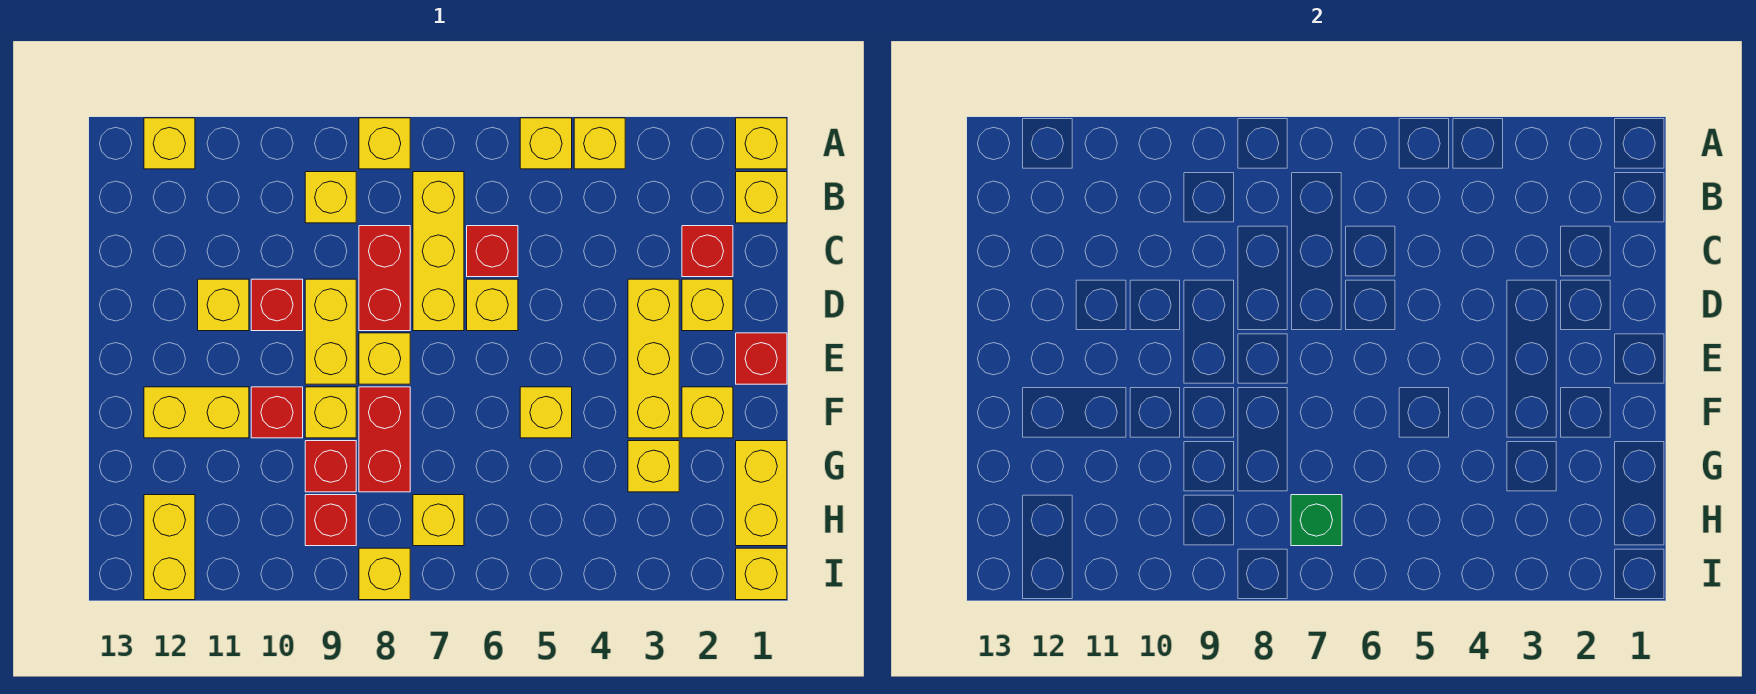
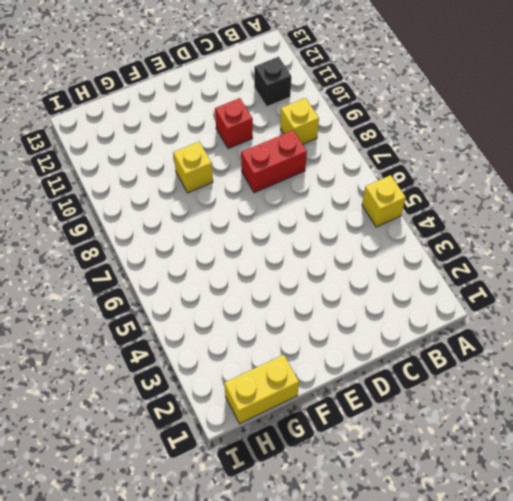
black 1x1 brick [254,57,291,106] -> none
none -> yellow 1x1 brick [736,118,787,169]
none -> yellow 1x1 brick [574,118,625,169]
none -> yellow 1x1 brick [359,118,410,169]
none -> yellow 1x1 brick [144,118,195,169]

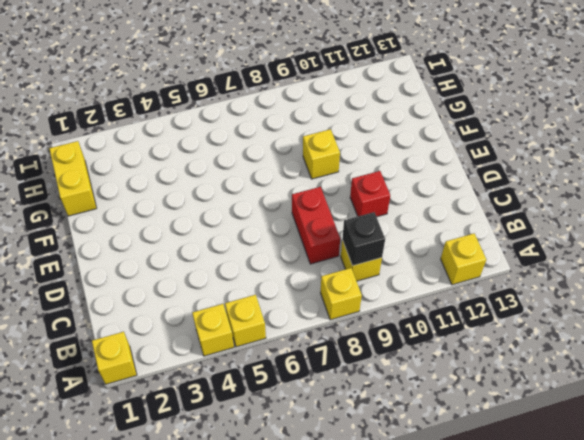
black 1x1 brick [342,212,385,266] -> none
none -> yellow 1x1 brick [736,172,787,223]
none -> yellow 1x3 brick [413,172,464,331]
none -> red 1x1 brick [682,226,733,277]
none -> red 1x1 brick [467,226,518,277]

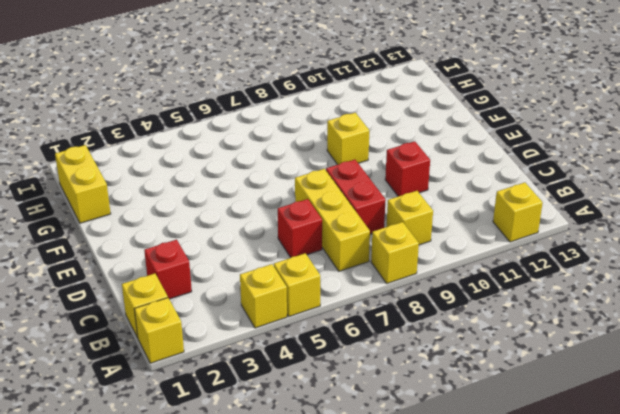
none -> yellow 1x1 brick [682,279,733,331]
none -> yellow 1x3 brick [628,279,679,438]
none -> yellow 1x1 brick [467,279,518,331]
none -> yellow 1x2 brick [305,279,356,384]

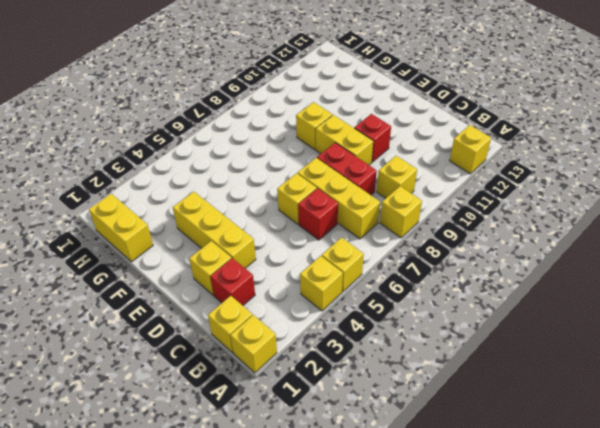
none -> yellow 1x1 brick [198,279,249,331]
none -> red 1x1 brick [736,333,787,384]
none -> yellow 1x1 brick [359,333,410,384]
none -> yellow 1x1 brick [682,387,733,438]

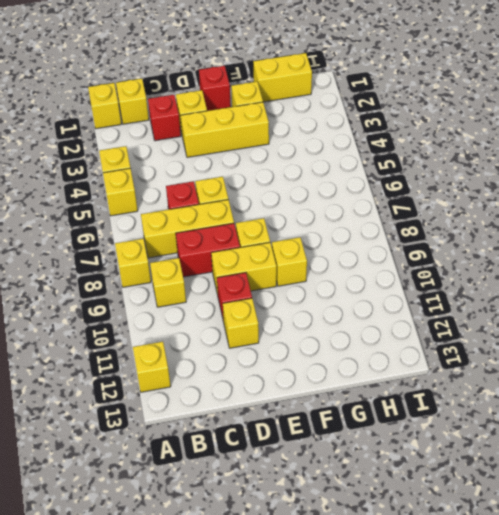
none -> yellow 1x1 brick [520,387,572,438]
none -> red 1x2 brick [359,387,410,492]
none -> red 1x1 brick [251,387,303,438]
none -> yellow 1x2 brick [144,387,249,438]

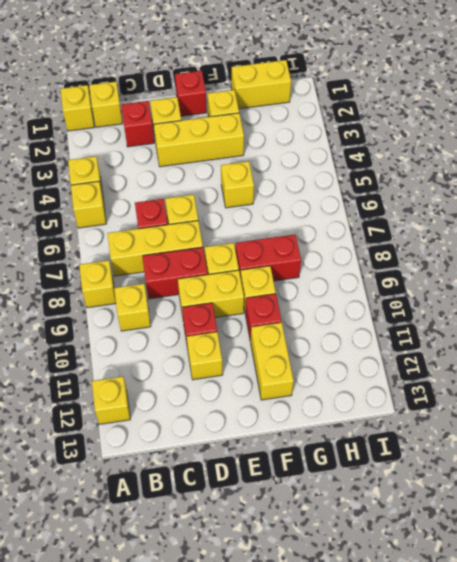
none -> yellow 1x1 brick [628,441,679,492]
none -> red 1x1 brick [305,441,356,492]
none -> yellow 1x1 brick [413,495,464,546]
none -> red 1x1 brick [305,495,356,546]

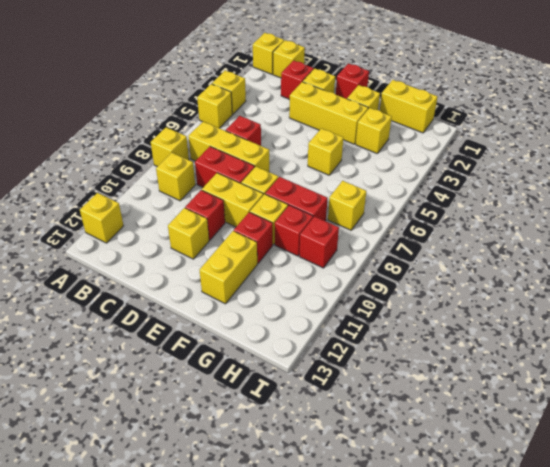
none -> yellow 1x1 brick [467,279,518,331]
none -> yellow 1x2 brick [144,495,195,600]
none -> yellow 1x1 brick [736,548,787,600]
none -> yellow 1x1 brick [359,548,410,600]

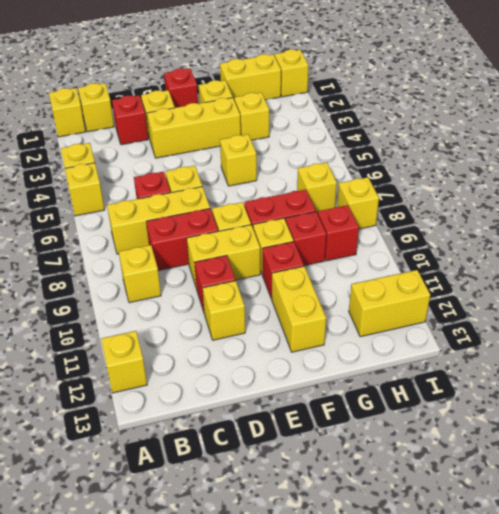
none -> yellow 1x1 brick [359,118,410,169]
none -> green 1x1 brick [1291,495,1342,546]

